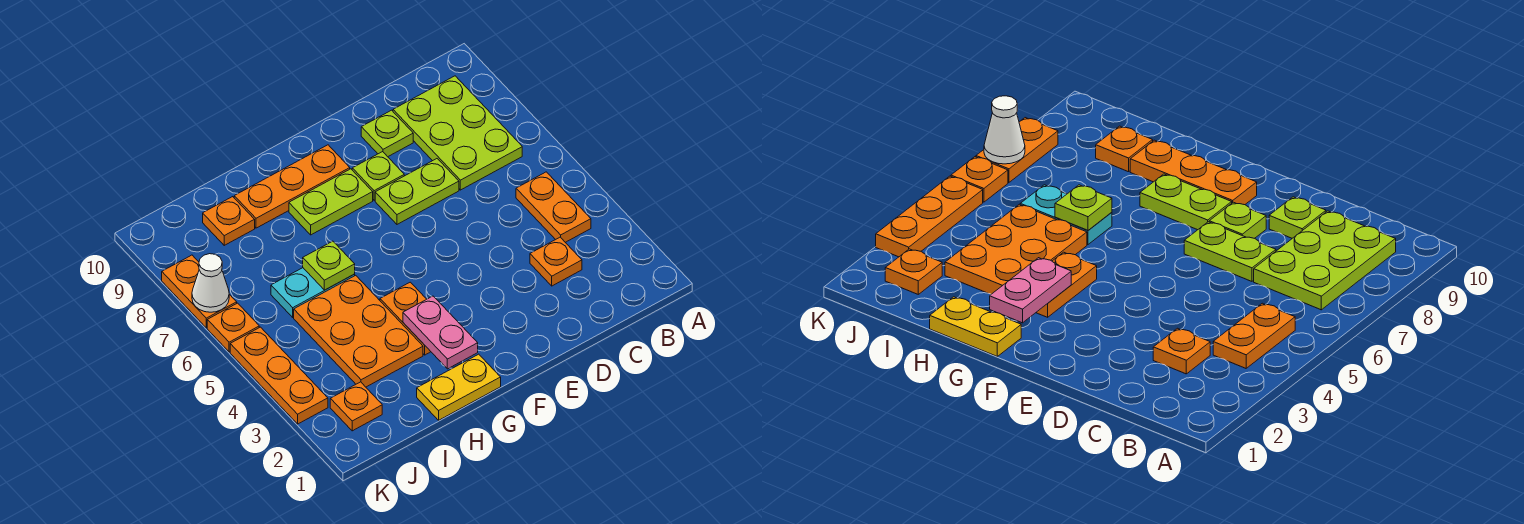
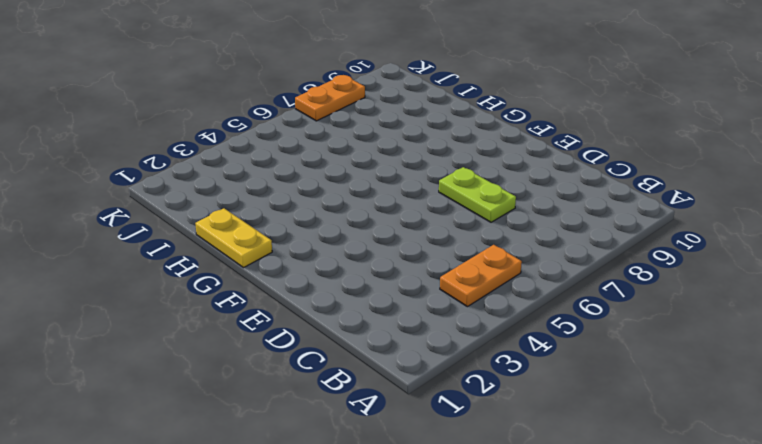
none -> lime 2x3 plate [393,76,522,190]
none -> orange 1x1 plate [530,237,582,286]
none -> lime 1x1 plate [361,110,413,157]

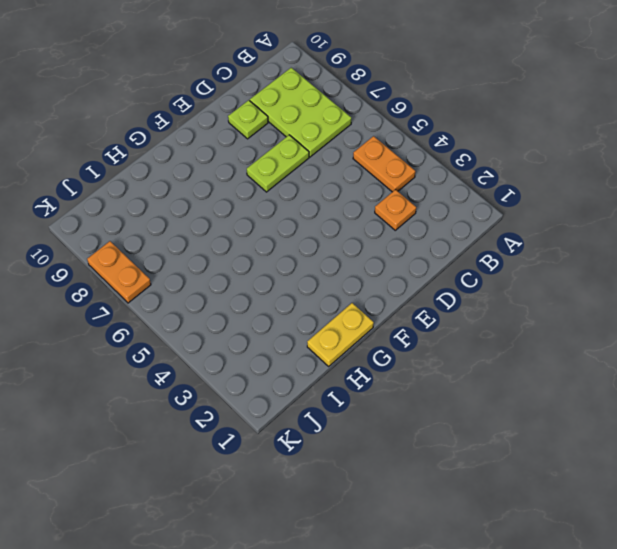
none -> lime 1x1 plate [352,152,404,200]
none -> lime 1x2 plate [289,169,373,235]
none -> orange 1x3 plate [234,145,350,228]

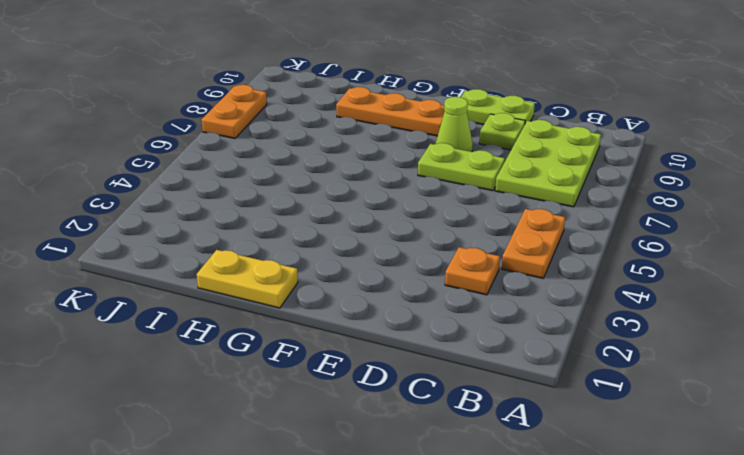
lime 1x2 plate [461,89,535,125] -> lime 1x2 plate moved to [289,169,373,235]
lime 1x1 cone [436,97,473,152] -> lime 1x1 plate [352,152,404,200]
none -> orange 1x2 plate [380,282,431,355]
none -> orange 2x3 plate [294,275,423,387]
none -> cyan 1x2 plate [271,268,355,317]

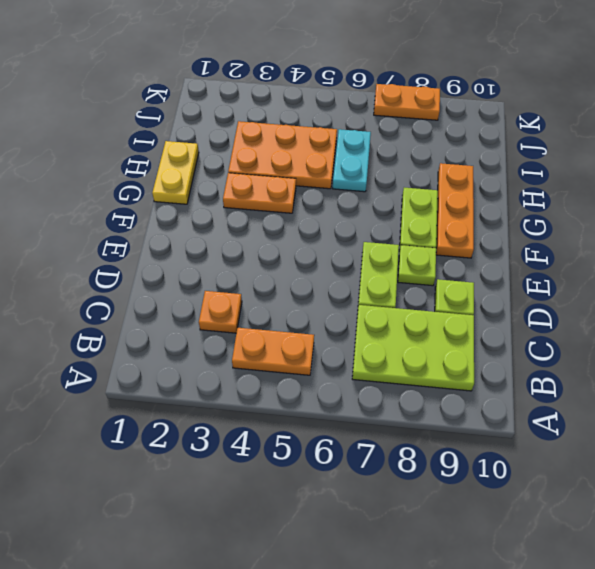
none -> orange 1x1 plate [203,197,255,245]
none -> orange 1x1 plate [330,382,382,431]
none -> orange 1x3 plate [230,327,328,424]

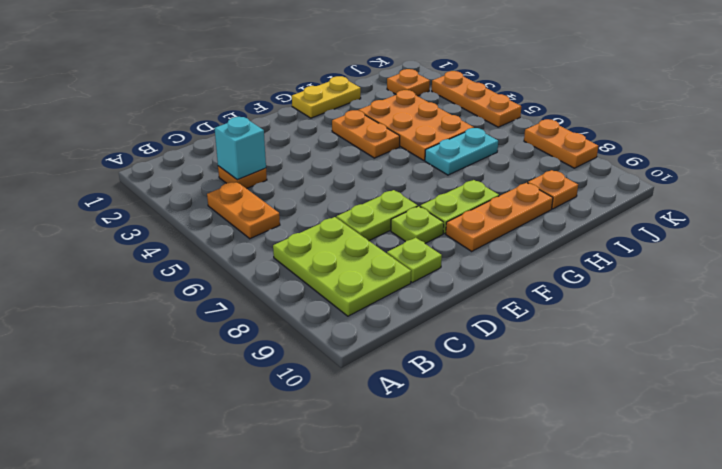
cyan 1x1 brick [215,117,266,180] -> none
none -> orange 1x1 plate [207,303,259,352]
none -> pink 1x2 plate [403,296,478,369]
none -> lime 1x1 plate [303,241,355,290]

